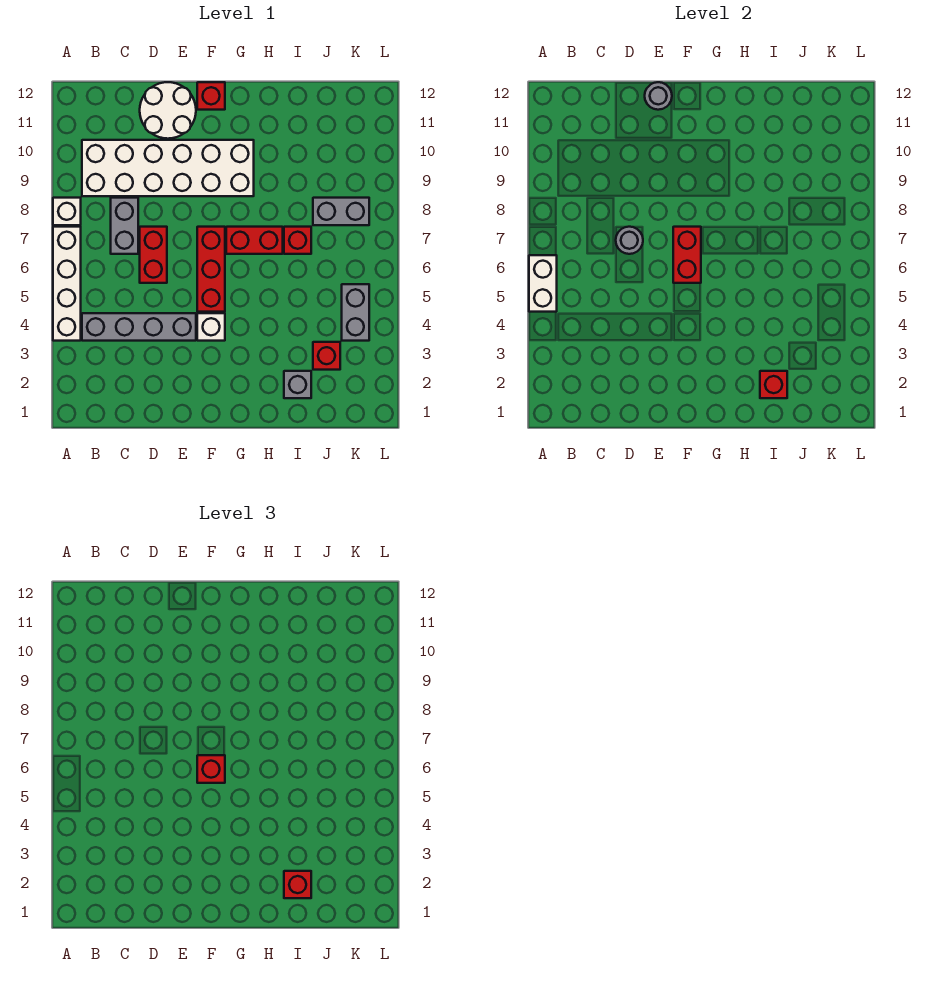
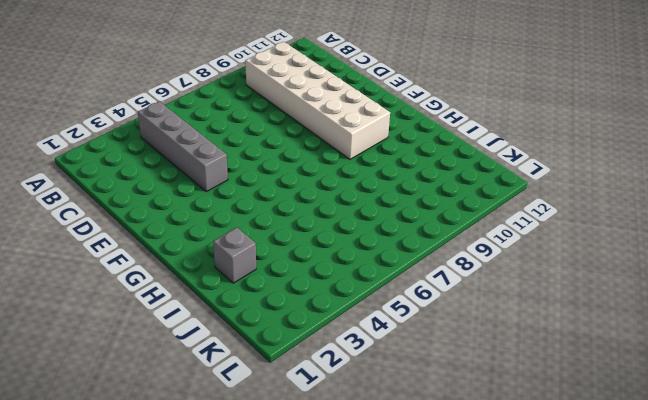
none -> white 1x4 brick [53,227,81,341]
none -> white 1x1 brick [53,198,81,225]
none -> grey 1x2 brick [111,198,138,254]

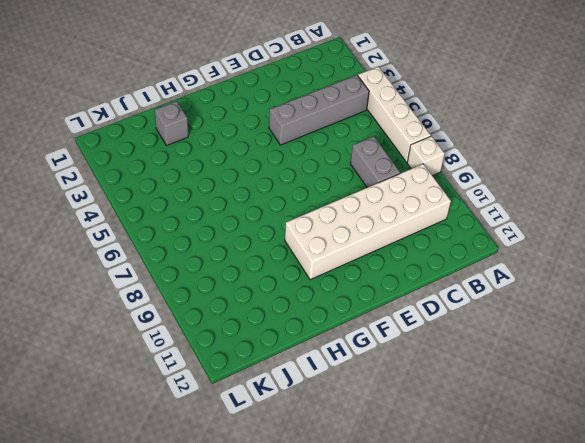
none -> red 1x2 brick [140,227,167,283]
none -> white 2x2 round brick [140,82,196,139]
none -> white 1x1 brick [197,313,225,341]

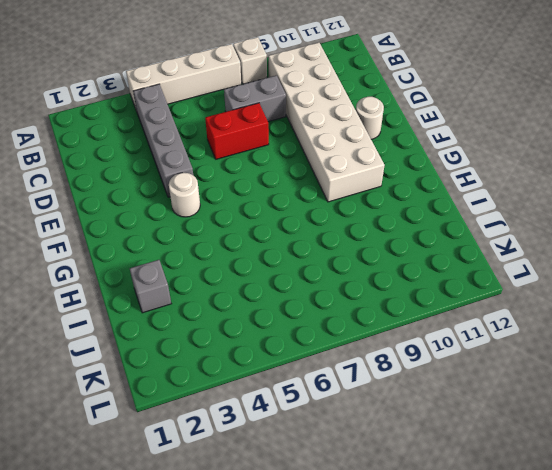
white 1x1 round brick [356,97,384,139] -> white 2x2 round brick [140,82,196,139]
white 1x1 round brick [169,173,200,217] -> white 1x1 brick [197,313,225,341]
none -> red 1x3 brick [197,227,225,312]
none -> red 1x1 brick [197,82,225,110]
none -> red 1x2 brick [226,227,283,254]

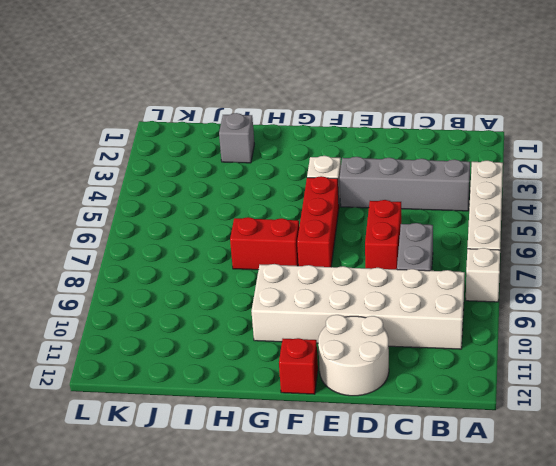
none -> red 1x1 brick [284,227,311,254]
none -> red 1x1 brick [313,342,340,370]
none -> grey 1x2 brick [313,198,369,225]

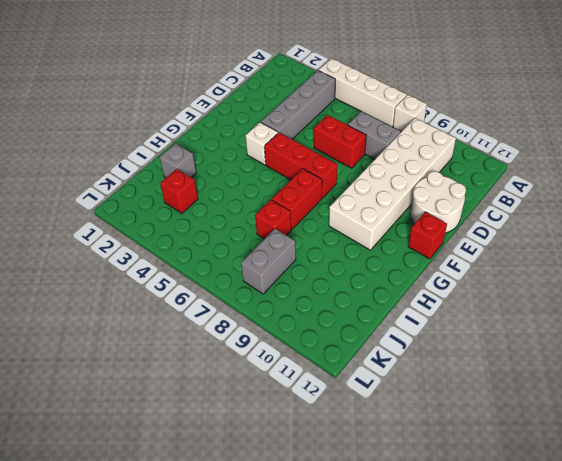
none -> grey 1x2 brick [342,284,369,341]
none -> white 1x2 brick [529,255,557,312]
none -> grey 1x1 round brick [616,227,643,254]

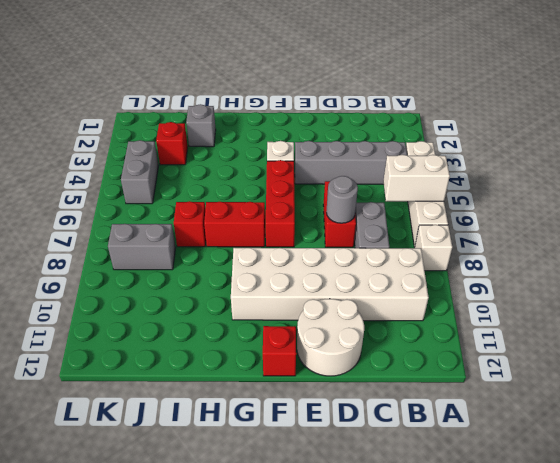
white 1x2 brick [383,155,450,201] -> white 1x2 brick turned to [529,255,557,312]
none -> grey 1x1 round brick [645,82,672,110]
none -> red 1x2 brick [673,227,701,283]
none -> red 1x1 brick [760,371,787,398]

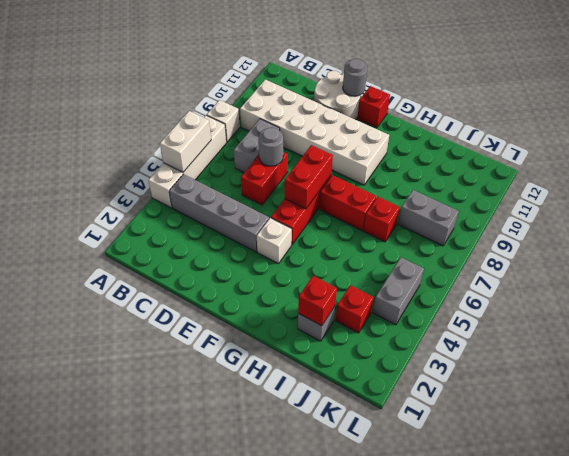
none -> red 1x1 brick [197,755,225,783]
none -> red 1x1 brick [284,871,311,898]

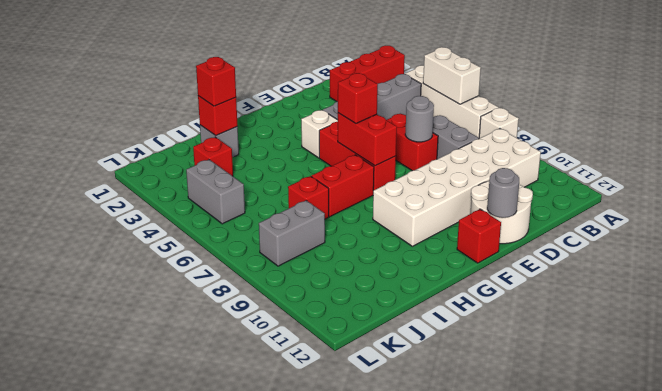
red 1x3 brick [330,46,405,102] -> none

